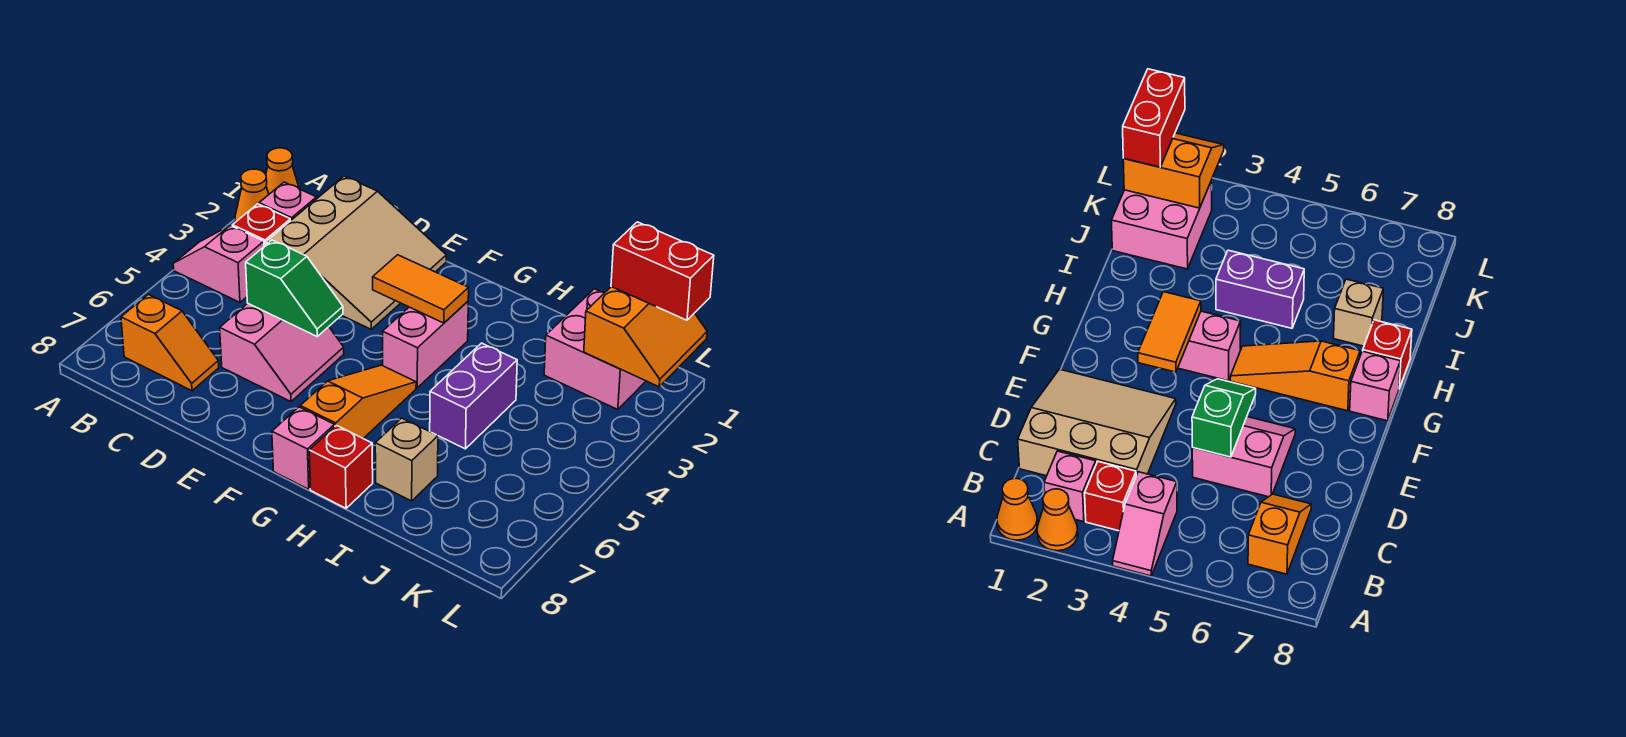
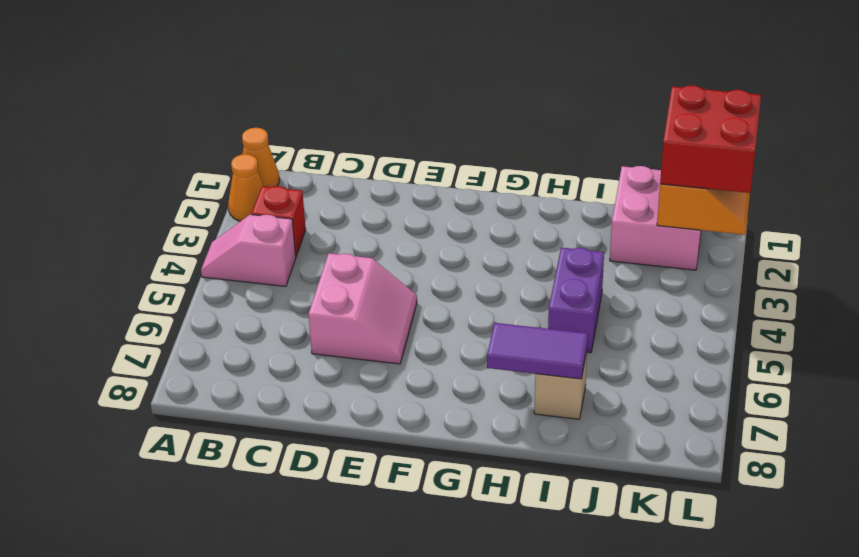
purple 1x2 tile [487,323,588,379] -> none
red 2x2 brick [660,85,761,193] -> red 1x2 brick [611,222,714,320]
none -> pink 1x1 brick [259,182,317,221]
none -> orange 1x2 slope [121,295,219,391]
none -> tan 3x3 slope [267,176,446,329]

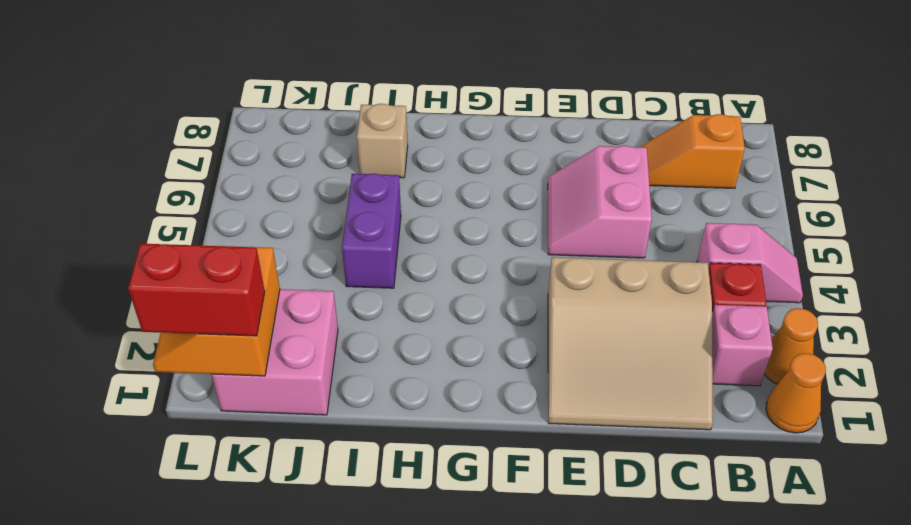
tan 3x3 slope [548,257,713,430] -> tan 3x3 slope turned to [267,176,446,329]
none -> pink 1x2 brick [382,301,468,388]
none -> orange 1x3 slope [300,365,416,438]
none -> pink 1x1 brick [272,407,334,489]

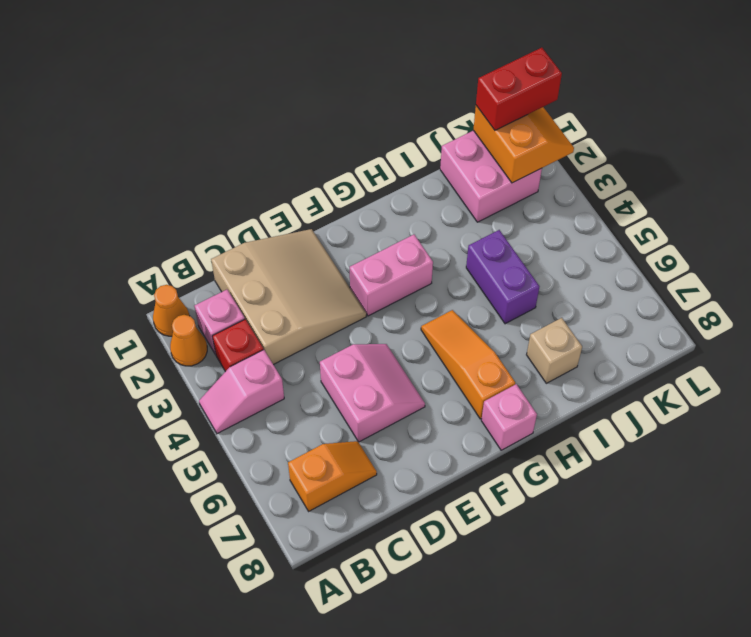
pink 1x2 brick [350,235,433,316] -> pink 1x2 brick turned to [382,301,468,388]
none -> red 1x1 brick [309,425,373,508]
none -> green 1x2 slope [246,240,343,336]
none -> orange 1x2 tile [373,255,469,323]

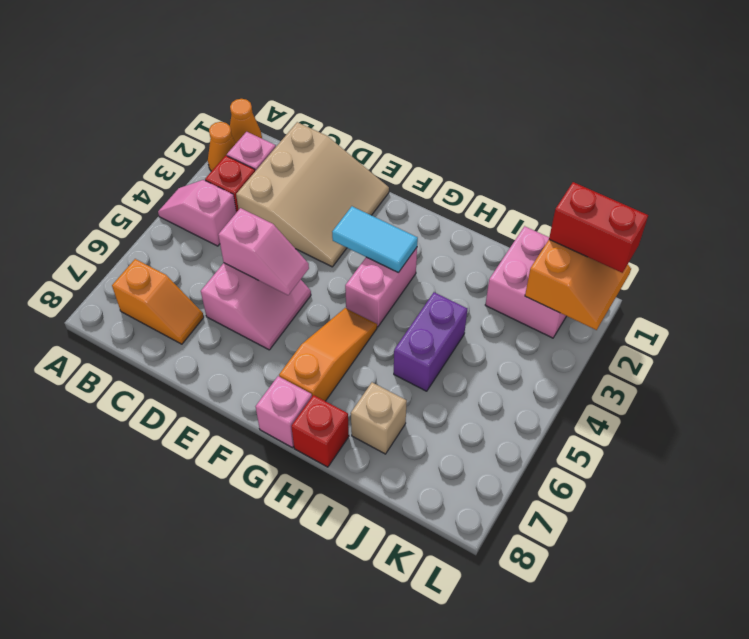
pink 1x2 slope [218,208,309,295] -> green 1x2 slope [246,240,343,336]
cyan 1x2 tile [332,206,418,273] -> orange 1x2 tile [373,255,469,323]

